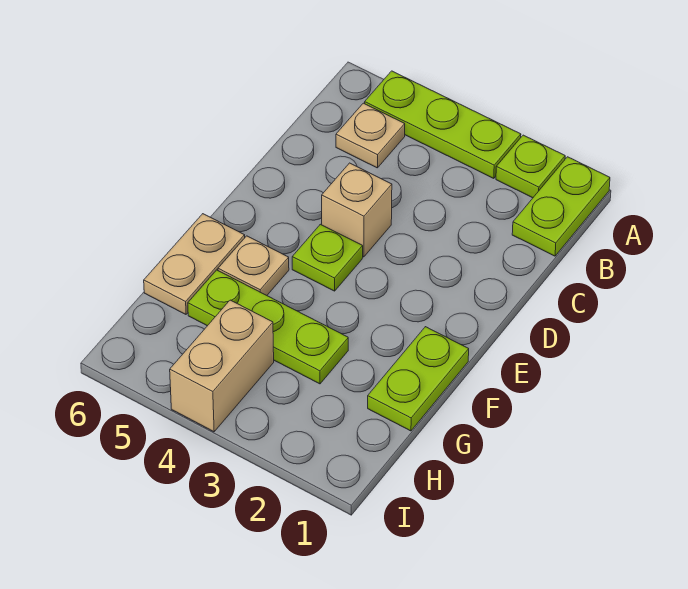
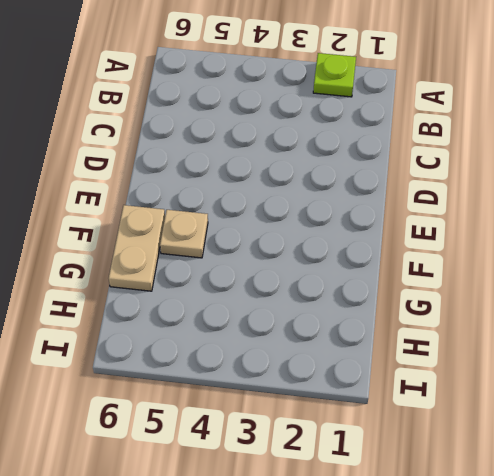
none -> lime 1x2 plate [512,157,610,256]
none -> lime 1x3 plate [365,71,521,178]

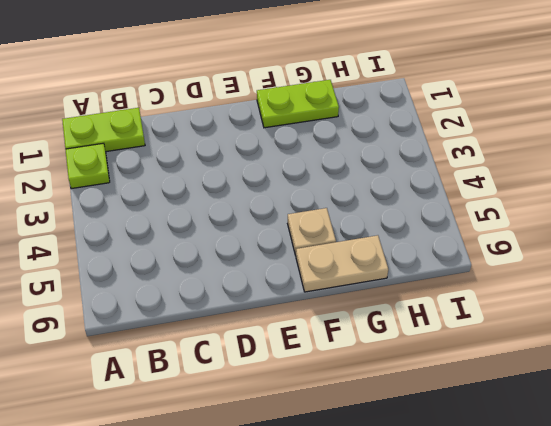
none -> lime 1x3 plate [365,71,521,178]
none -> tan 1x1 plate [336,103,405,168]

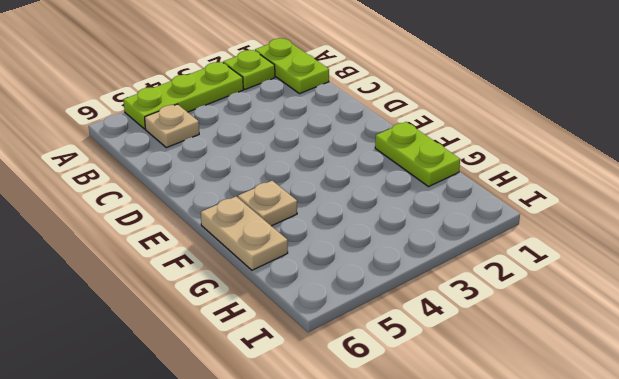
none -> tan 1x1 brick [322,163,392,257]
none -> lime 1x1 plate [292,224,363,291]

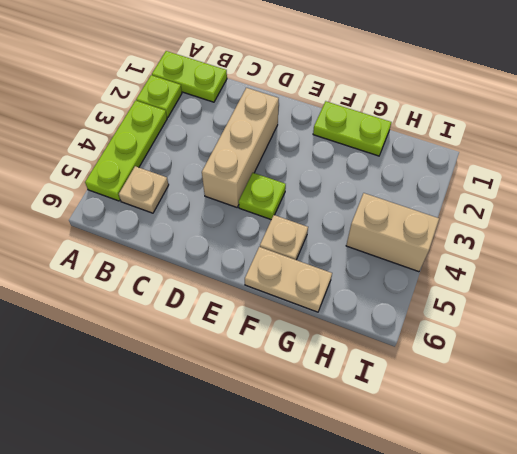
tan 1x3 brick [202,88,279,207] -> tan 1x1 brick [322,163,392,257]
none -> lime 1x3 plate [188,270,348,384]

